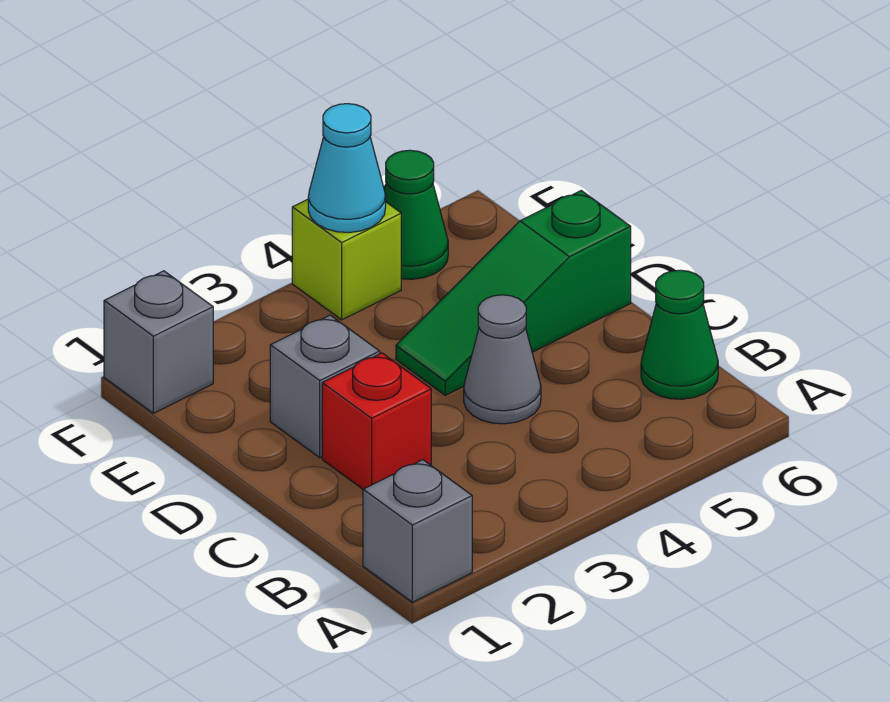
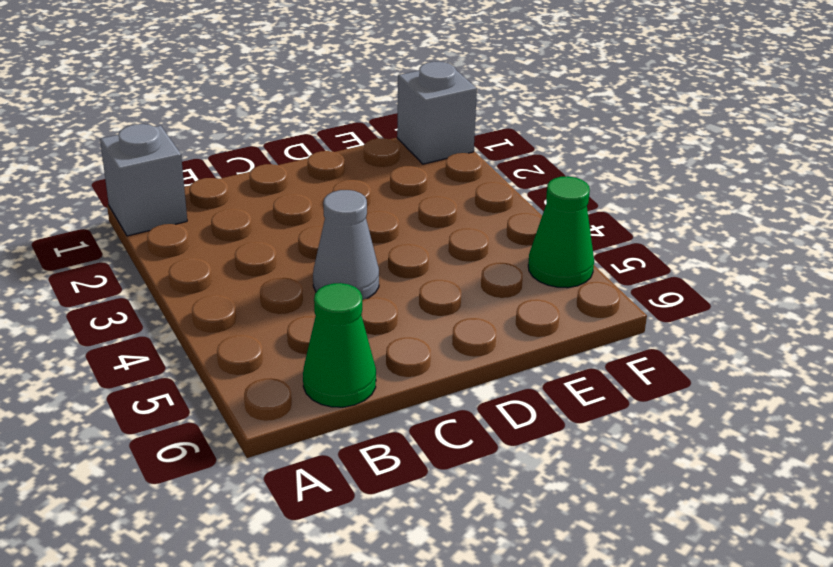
none -> red 1x1 brick [322,353,431,489]
none -> grey 1x1 brick [270,315,380,458]

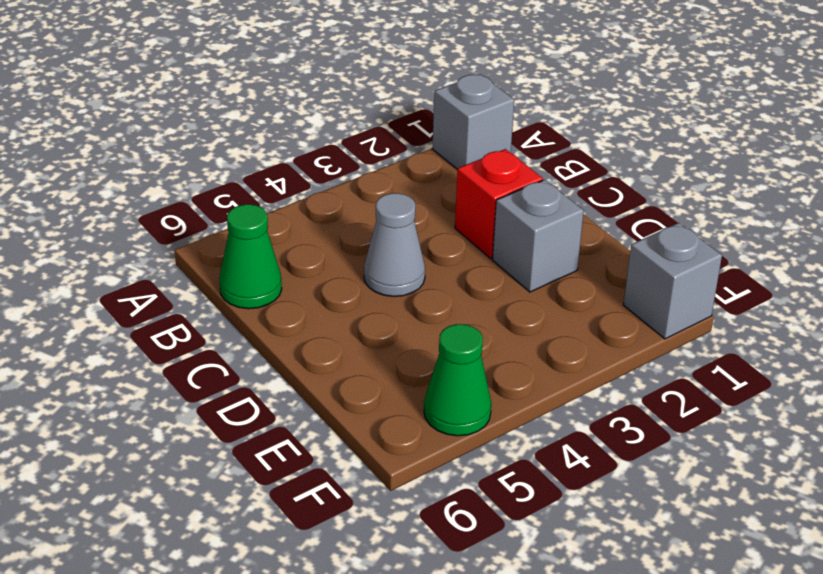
none -> green 1x3 slope [396,191,631,395]
none -> lime 1x1 brick [292,199,401,320]

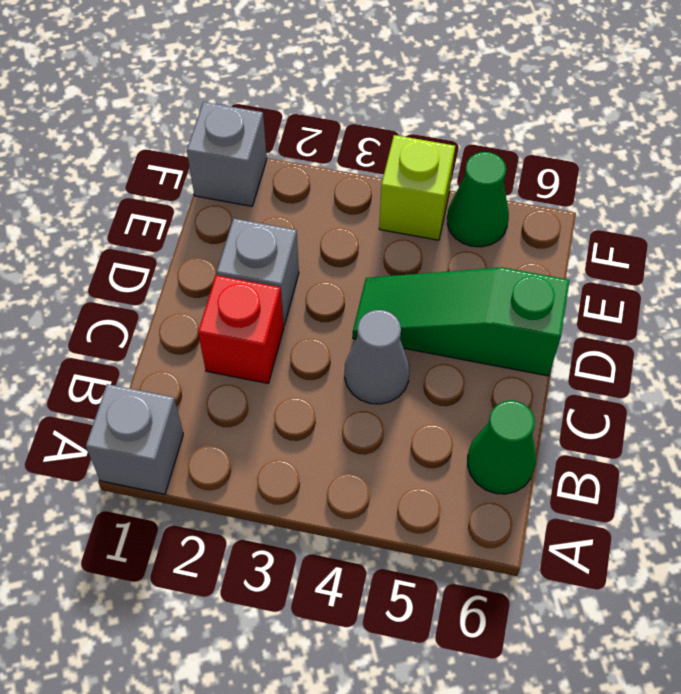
none -> cyan 1x1 cone [308,104,386,232]

